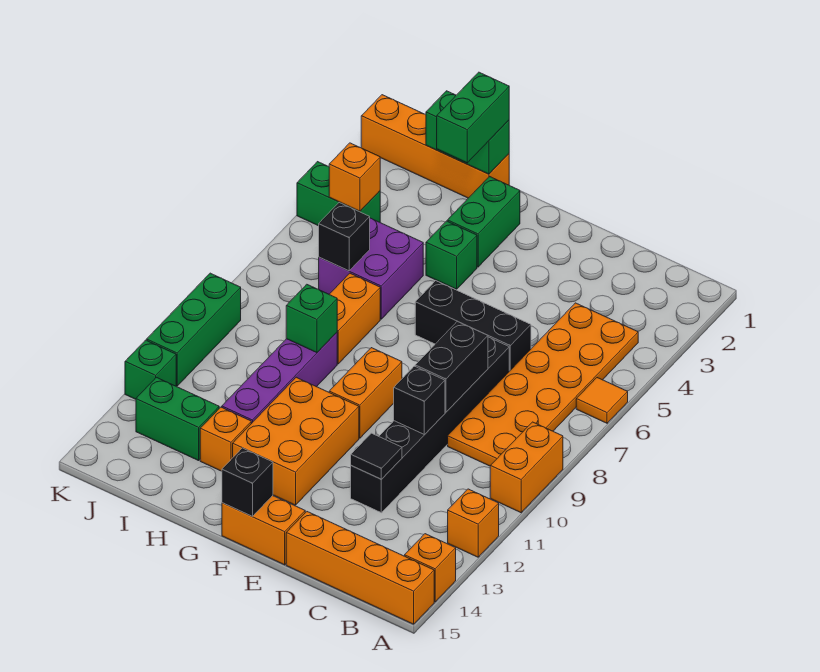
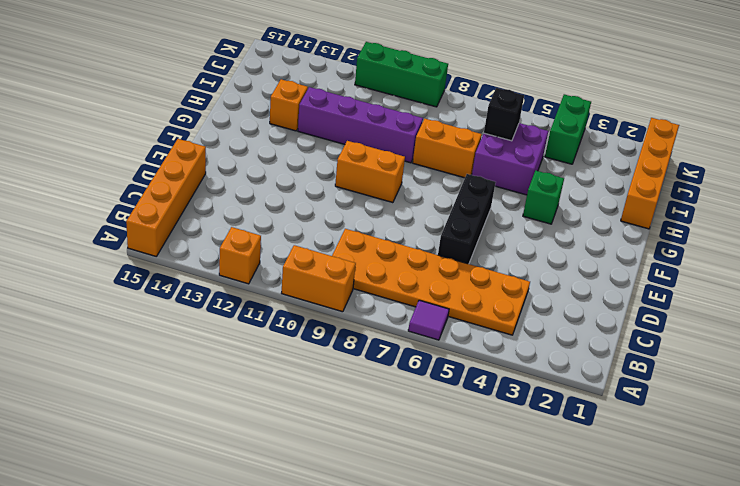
purple 1x1 tile [408,300,449,340] -> orange 1x1 tile [576,378,628,423]
none -> orange 1x1 brick [405,534,456,602]
none -> black 1x6 brick [351,337,509,513]
none -> orange 1x2 brick [222,496,305,565]
none -> orange 2x3 brick [233,377,359,505]

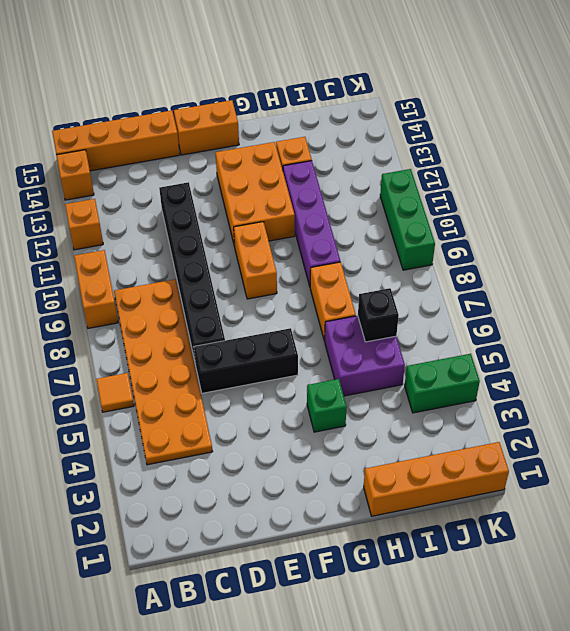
none -> green 1x2 brick [447,177,520,267]
none -> green 1x2 brick [136,377,219,461]
none -> green 1x1 brick [125,340,176,399]
none -> black 1x2 brick [415,321,488,412]

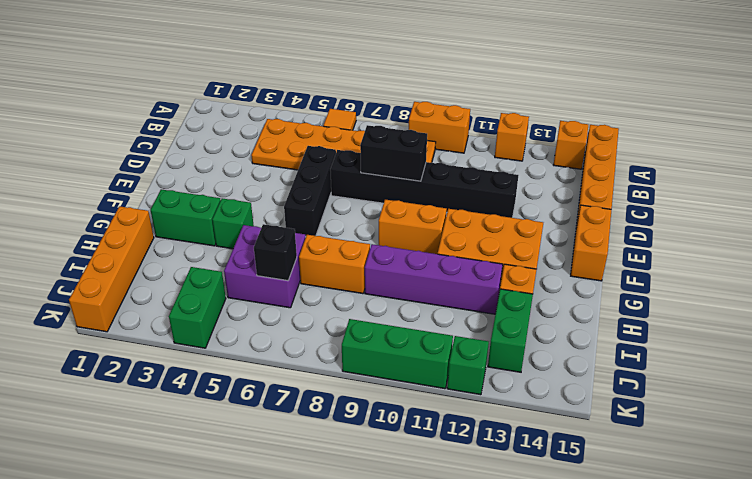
none -> black 1x1 brick [394,366,445,435]
none -> black 1x1 tile [351,433,402,479]
none -> black 1x1 brick [222,448,273,516]
none -> green 1x2 brick [426,91,509,174]

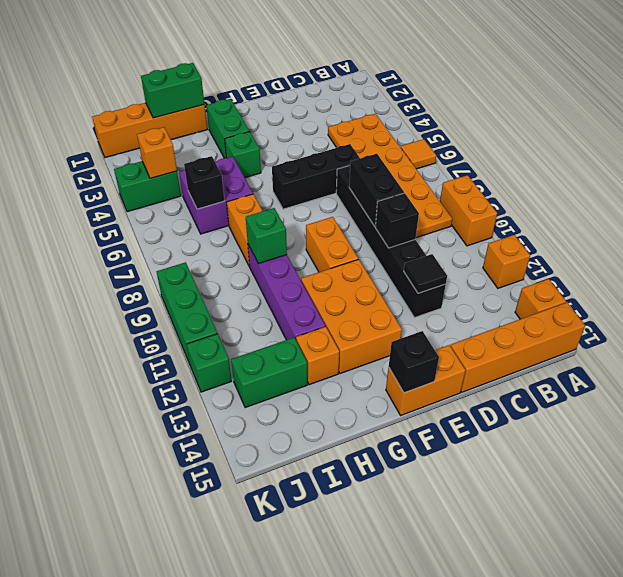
none -> green 1x2 brick [437,72,509,163]

